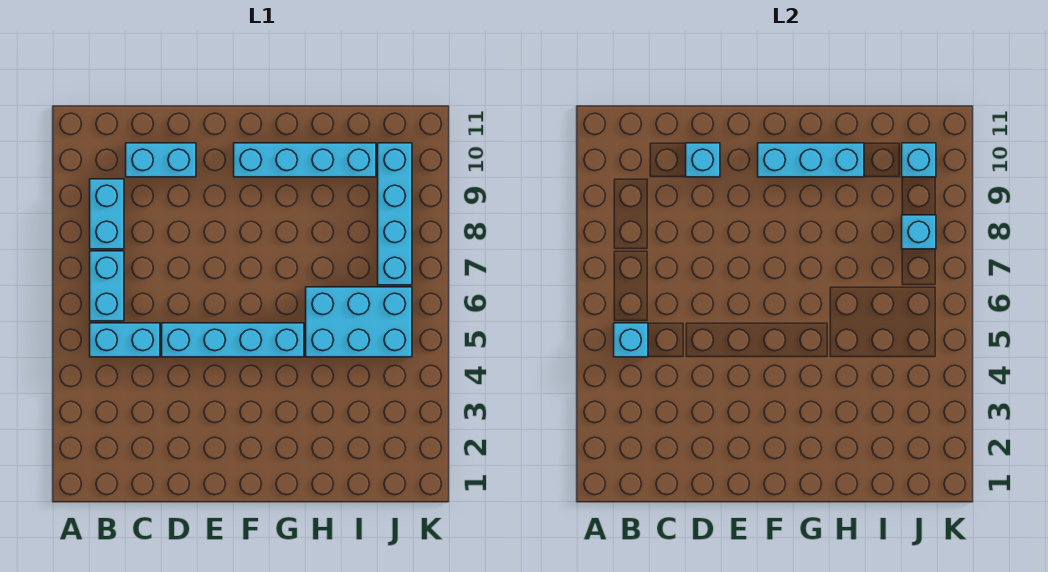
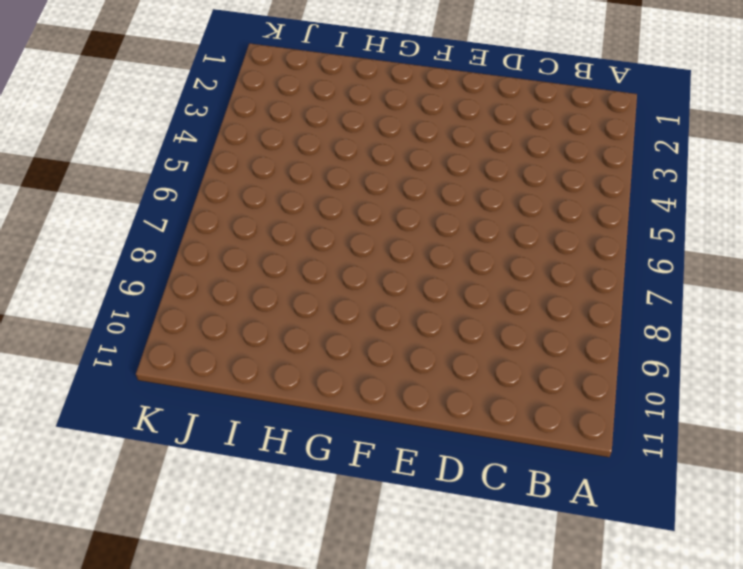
none -> cyan 1x2 brick [90,323,160,357]
none -> cyan 1x2 brick [90,251,124,321]
none -> cyan 1x2 brick [90,179,124,249]

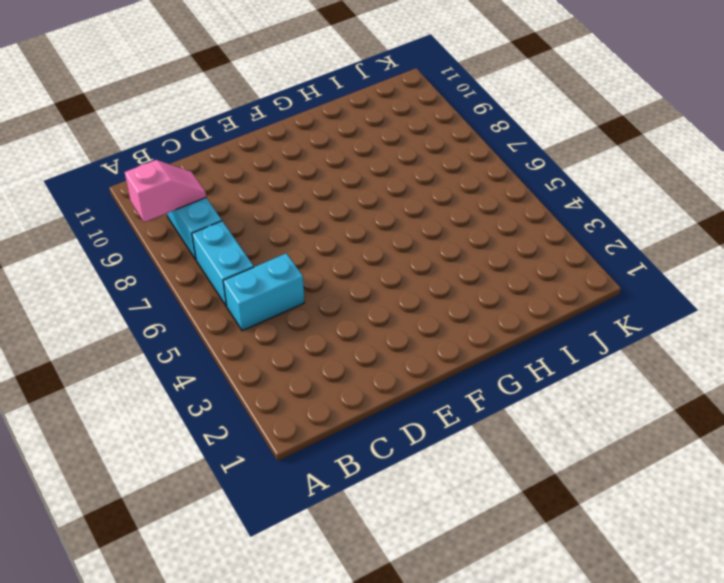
pink 1x2 slope [125,160,206,222] -> none
none -> cyan 1x2 brick [126,143,196,177]
none -> cyan 1x4 brick [162,323,304,357]
none -> cyan 1x4 brick [234,143,376,177]

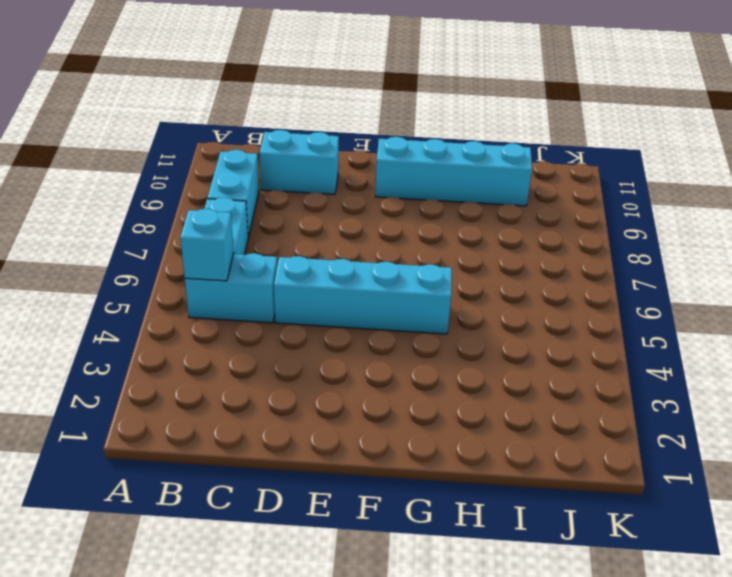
none -> cyan 2x3 brick [306,287,412,357]
none -> cyan 1x4 brick [378,143,412,285]
none -> cyan 1x1 brick [686,143,720,177]

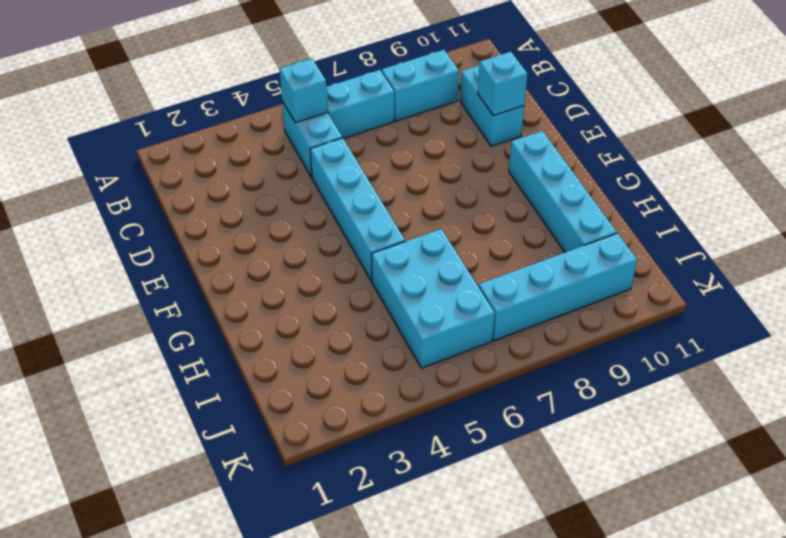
none -> cyan 1x3 brick [758,143,864,177]
none -> cyan 1x1 brick [902,215,936,249]
none -> cyan 1x1 brick [902,143,936,177]

